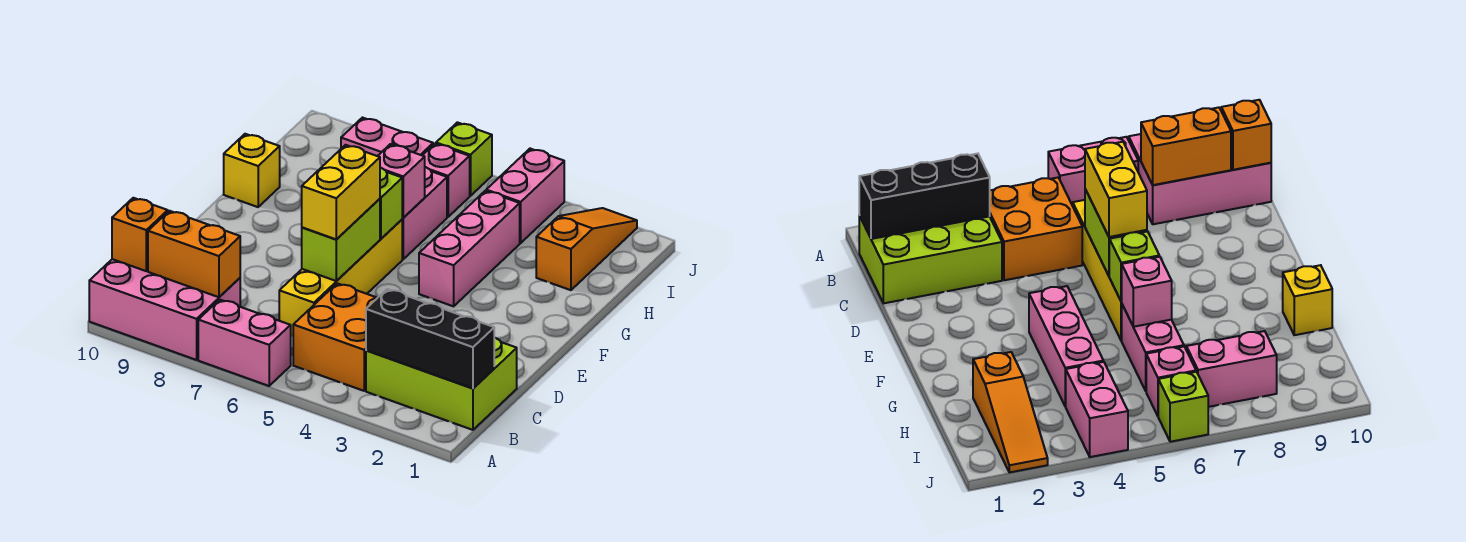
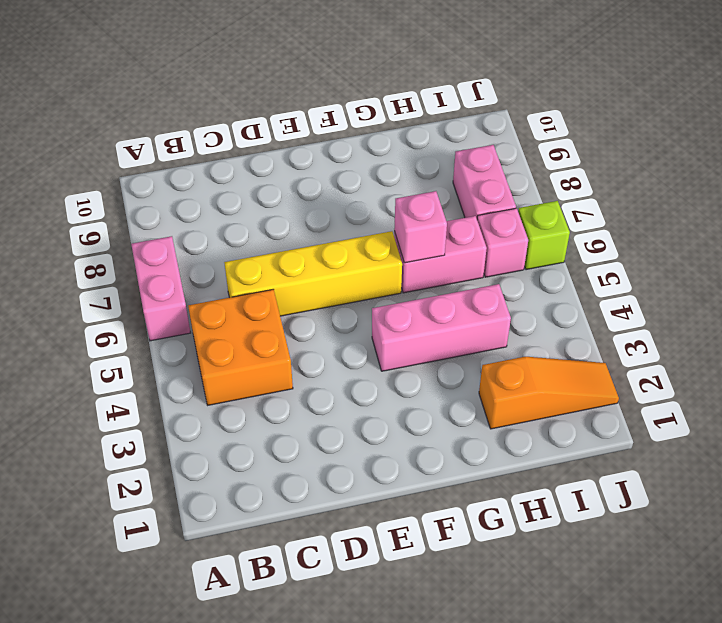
none -> pink 2x3 brick [89,259,240,360]
none -> lime 2x3 brick [366,338,517,430]
none -> yellow 1x1 brick [224,134,280,207]

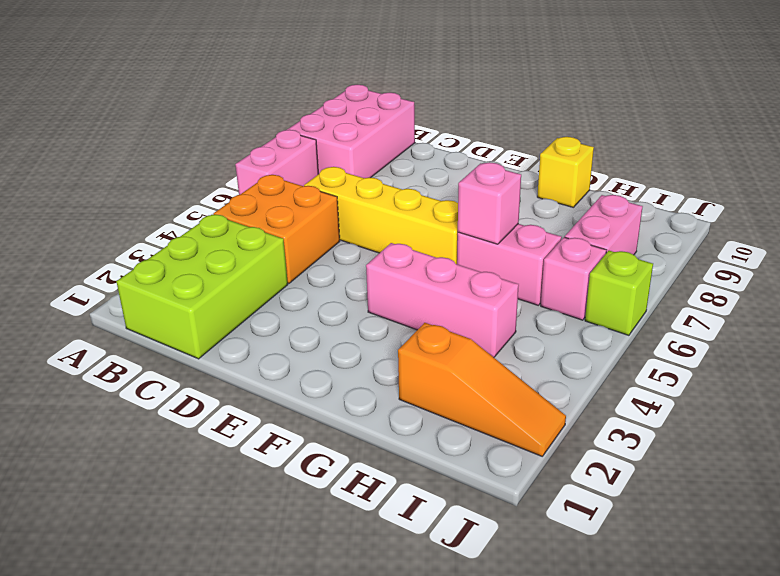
none -> pink 1x2 brick [486,149,564,243]
none -> black 1x3 brick [366,289,494,388]
none -> orange 1x2 brick [148,211,240,297]

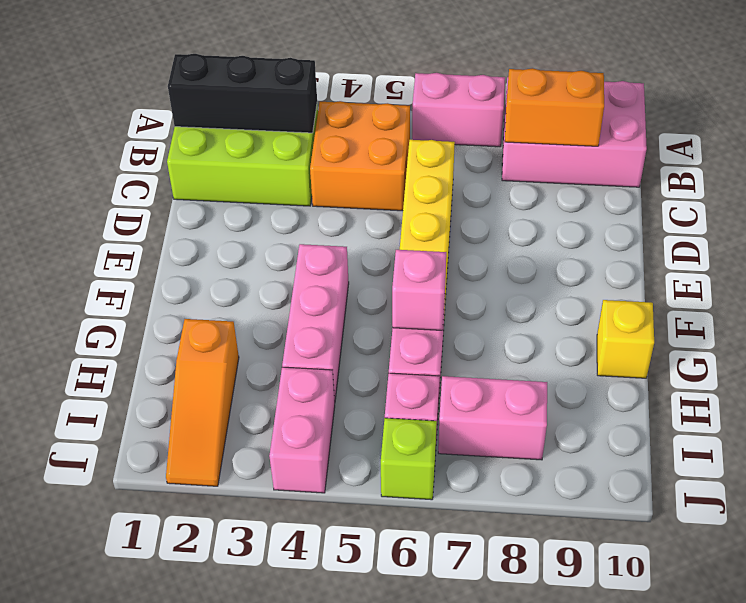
none -> orange 1x1 brick [112,198,168,271]
none -> lime 1x2 brick [302,199,380,281]
none -> lime 1x1 brick [380,168,402,239]

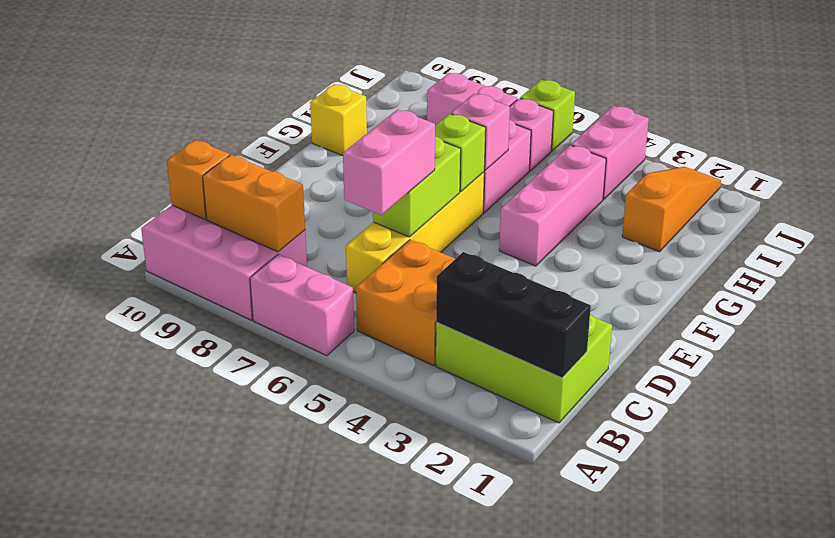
pink 1x2 brick [343,110,435,215] -> yellow 1x2 brick [302,145,380,239]

